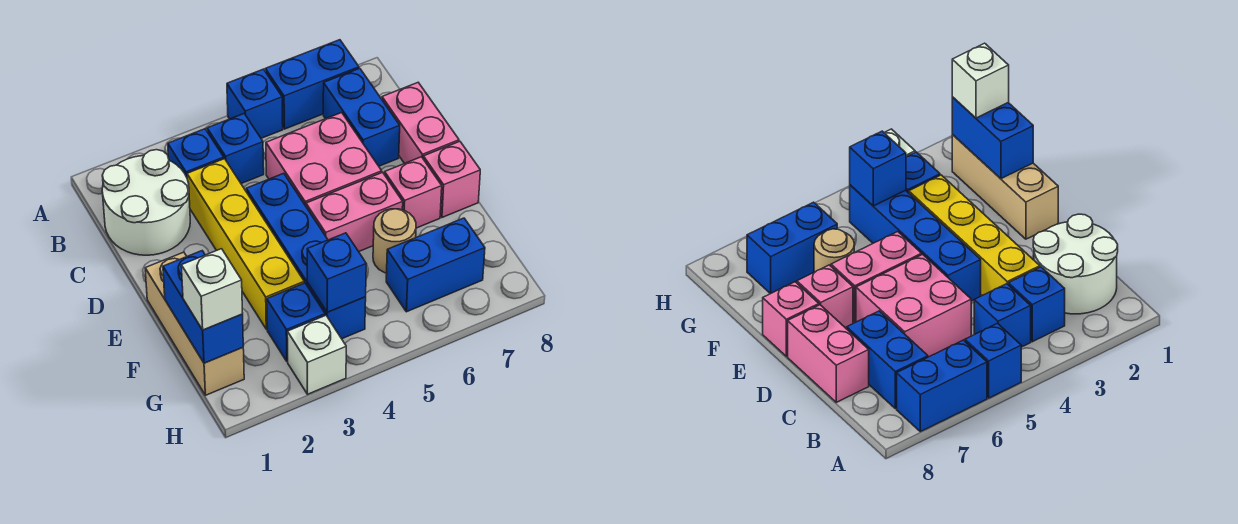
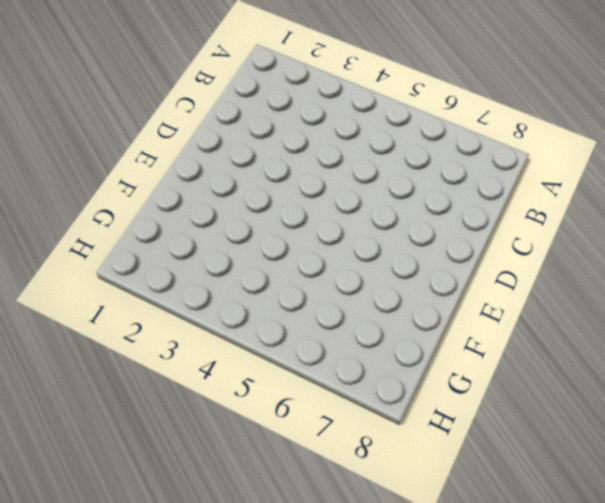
none -> blue 1x1 brick [227,69,283,138]
none -> blue 1x2 brick [265,40,359,129]
none -> white 2x2 round brick [102,150,190,255]

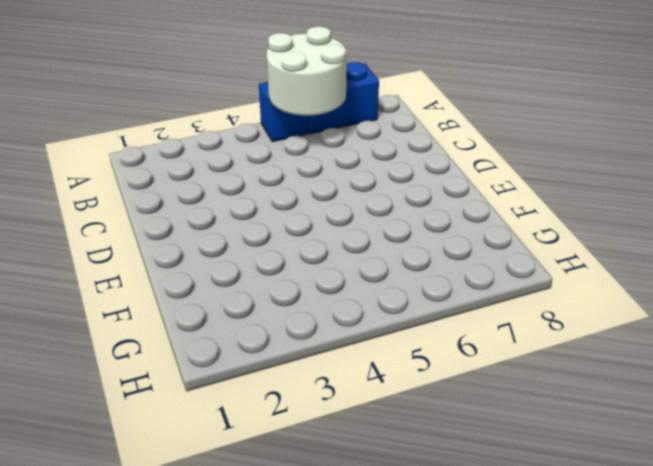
white 2x2 round brick [267,26,347,116] -> white 2x2 round brick moved to [102,150,190,255]
none -> blue 1x1 brick [168,129,224,177]
none -> blue 1x1 brick [207,114,264,183]
none -> blue 1x2 brick [323,68,400,166]

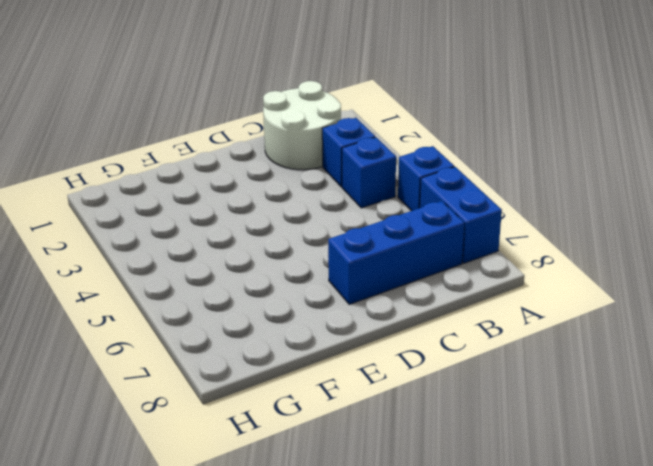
blue 1x3 brick [328,201,465,304] -> blue 1x2 brick [323,68,400,166]
none -> yellow 1x4 brick [187,159,304,329]
none -> pink 2x2 brick [266,113,382,206]
none -> pink 1x2 brick [382,83,459,163]

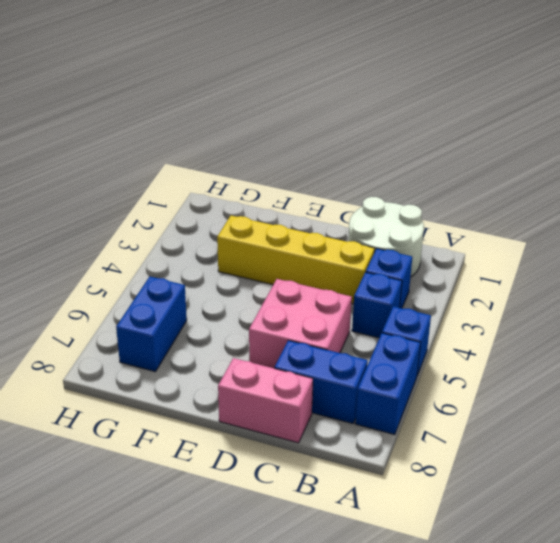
none -> blue 1x4 brick [246,173,366,339]
none -> tan 1x3 brick [145,252,244,395]
none -> pink 1x2 brick [306,172,403,252]

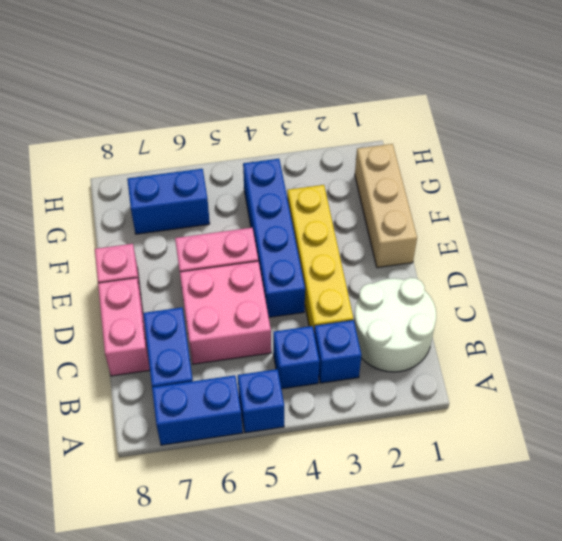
none -> pink 1x1 brick [385,157,442,228]
none -> tan 1x1 round brick [373,209,416,273]
none -> blue 1x1 brick [267,283,325,361]

